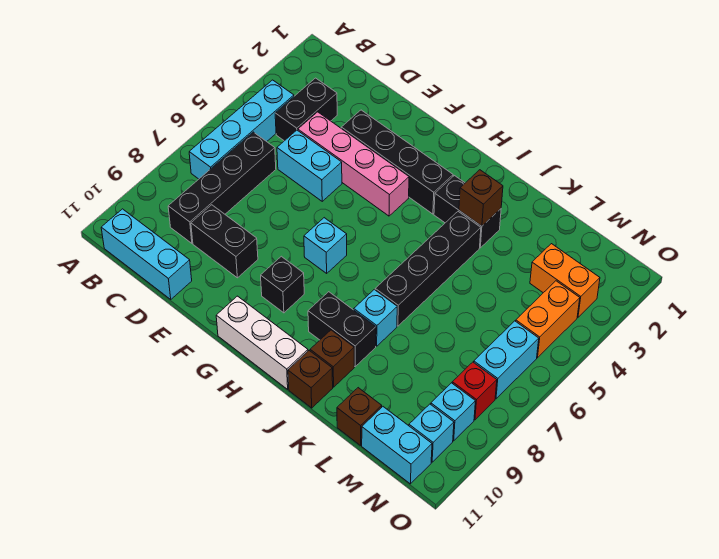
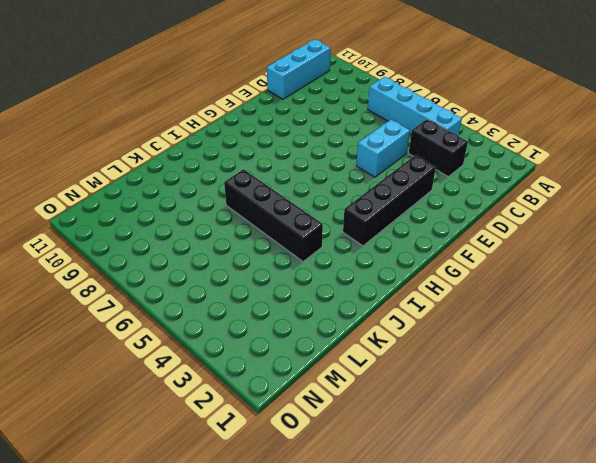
none -> black 1x4 brick [168,132,276,243]
none -> pink 1x4 brick [298,112,409,216]
none -> black 1x2 brick [191,205,258,278]

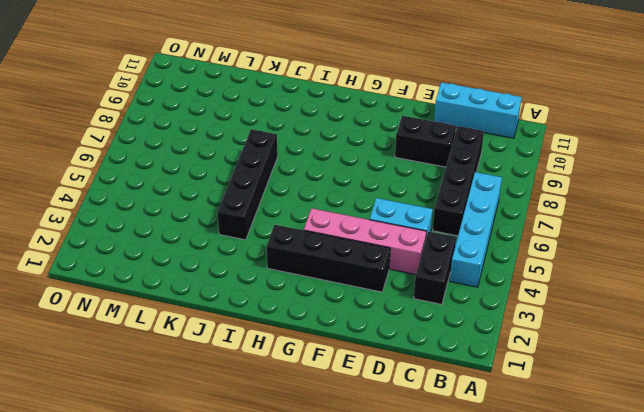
none -> cyan 1x1 brick [304,218,347,273]
none -> black 1x1 brick [261,256,304,313]
none -> white 1x3 brick [216,296,308,389]

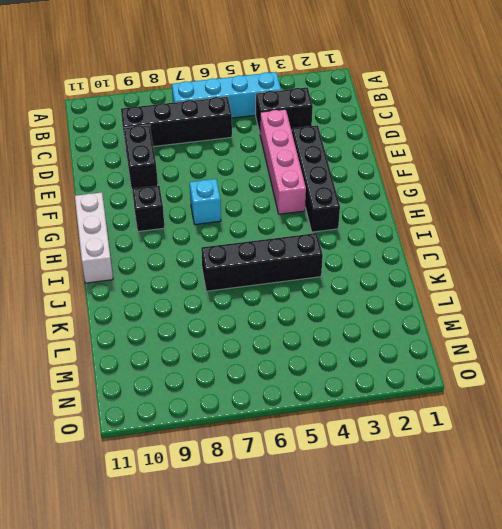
none -> cyan 1x3 brick [101,209,192,299]
none -> cyan 1x2 brick [277,130,342,201]
none -> black 1x2 brick [434,176,501,248]

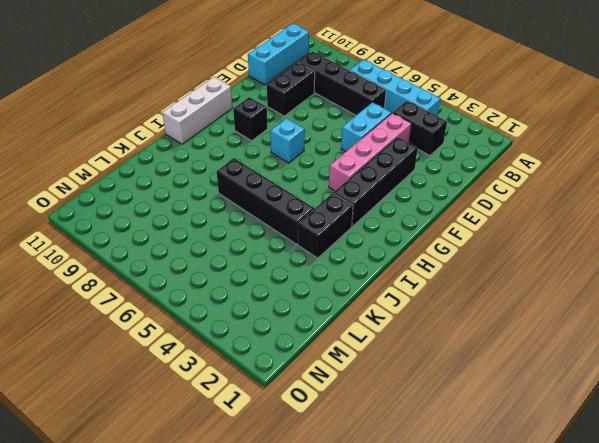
none -> black 1x2 brick [308,292,376,366]
none -> cyan 1x1 brick [354,290,397,346]
none -> brown 1x1 brick [310,330,354,387]

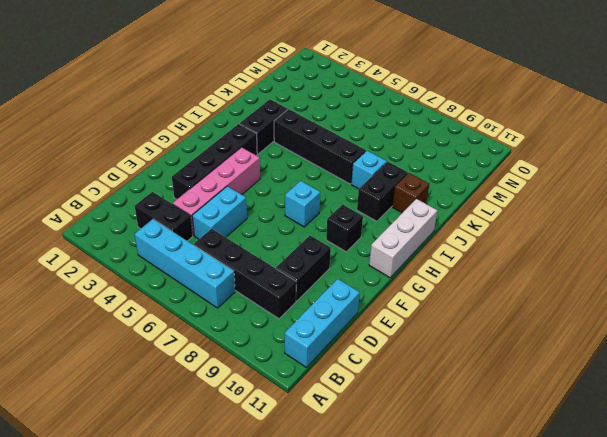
none -> brown 1x1 brick [288,351,333,408]
none -> brown 1x1 brick [337,388,382,445]
none -> orange 1x2 brick [530,244,600,317]

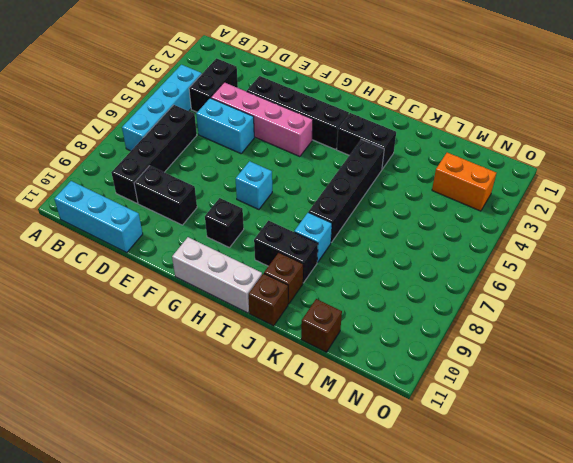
none -> cyan 1x2 brick [362,407,432,484]
none -> orange 1x2 brick [516,281,580,358]
none -> cyan 1x2 brick [474,321,539,399]

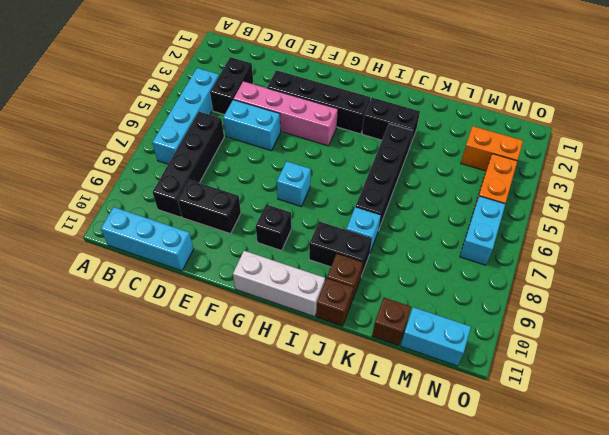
none -> red 1x1 brick [452,362,497,420]
none -> cyan 1x1 brick [431,383,475,441]
none -> cyan 1x1 brick [409,404,454,462]

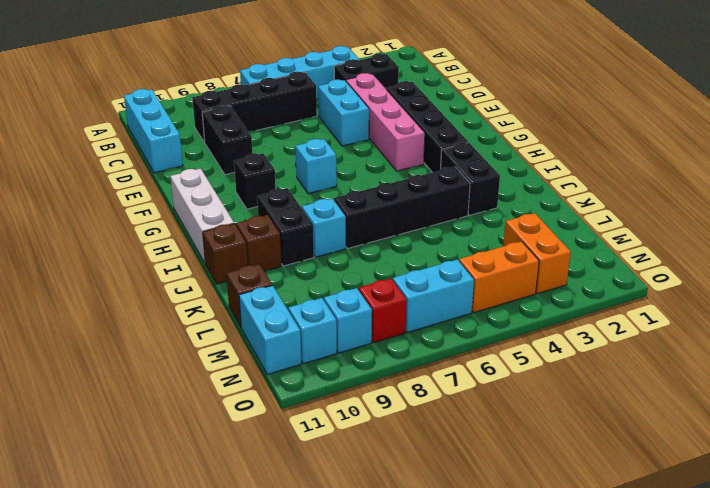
none -> brown 1x1 brick [459,170,503,226]

